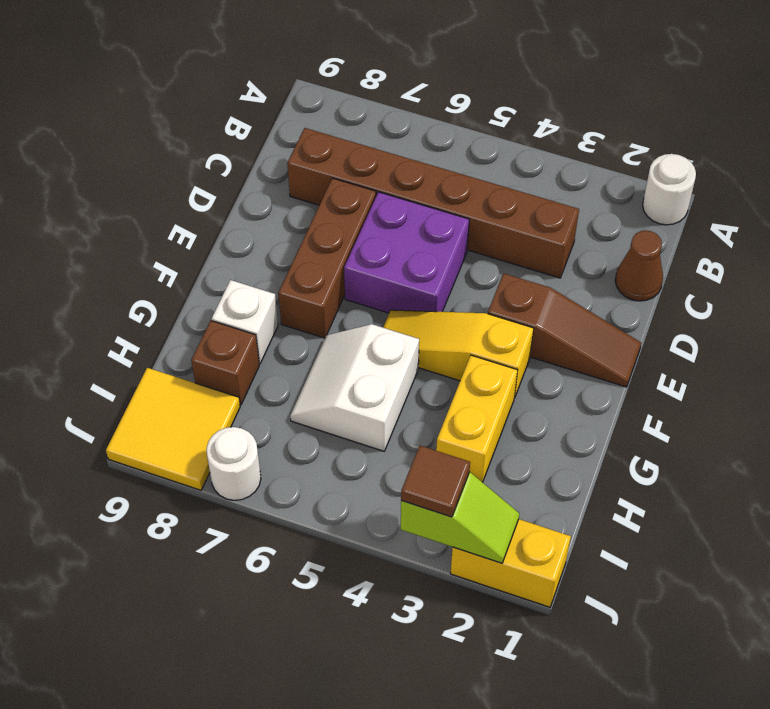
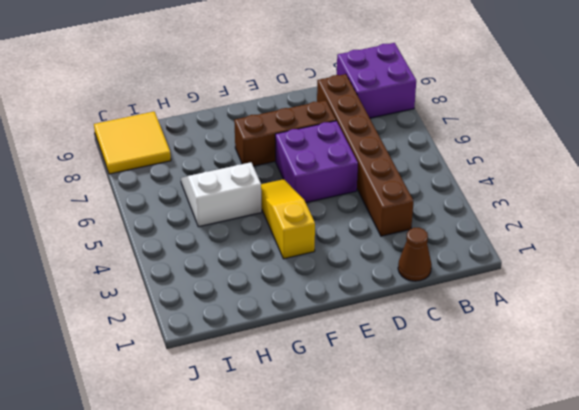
purple 2x2 brick [337,43,416,118] -> none
none -> white 1x1 round brick [643,154,696,225]
none -> brown 1x3 slope [488,273,641,387]
none -> yellow 1x2 brick [436,355,518,482]

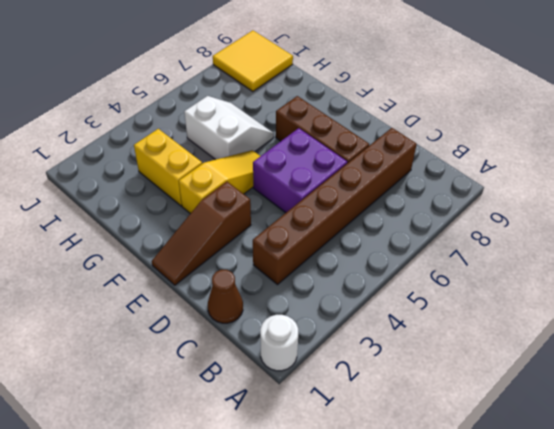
none -> white 1x1 brick [212,280,278,364]
none -> brown 1x1 brick [191,321,259,405]
none -> yellow 1x2 brick [451,519,571,607]

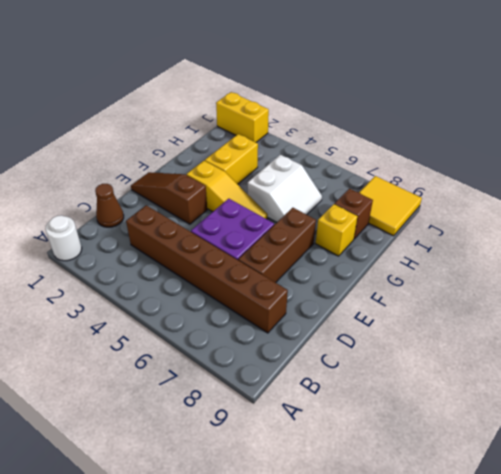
yellow 1x1 brick [316,204,358,256] -> white 1x1 brick [212,280,278,364]
none -> white 1x1 round brick [206,427,261,500]
none -> lime 1x2 slope [401,472,519,563]
none -> brown 1x1 tile [401,446,470,517]

